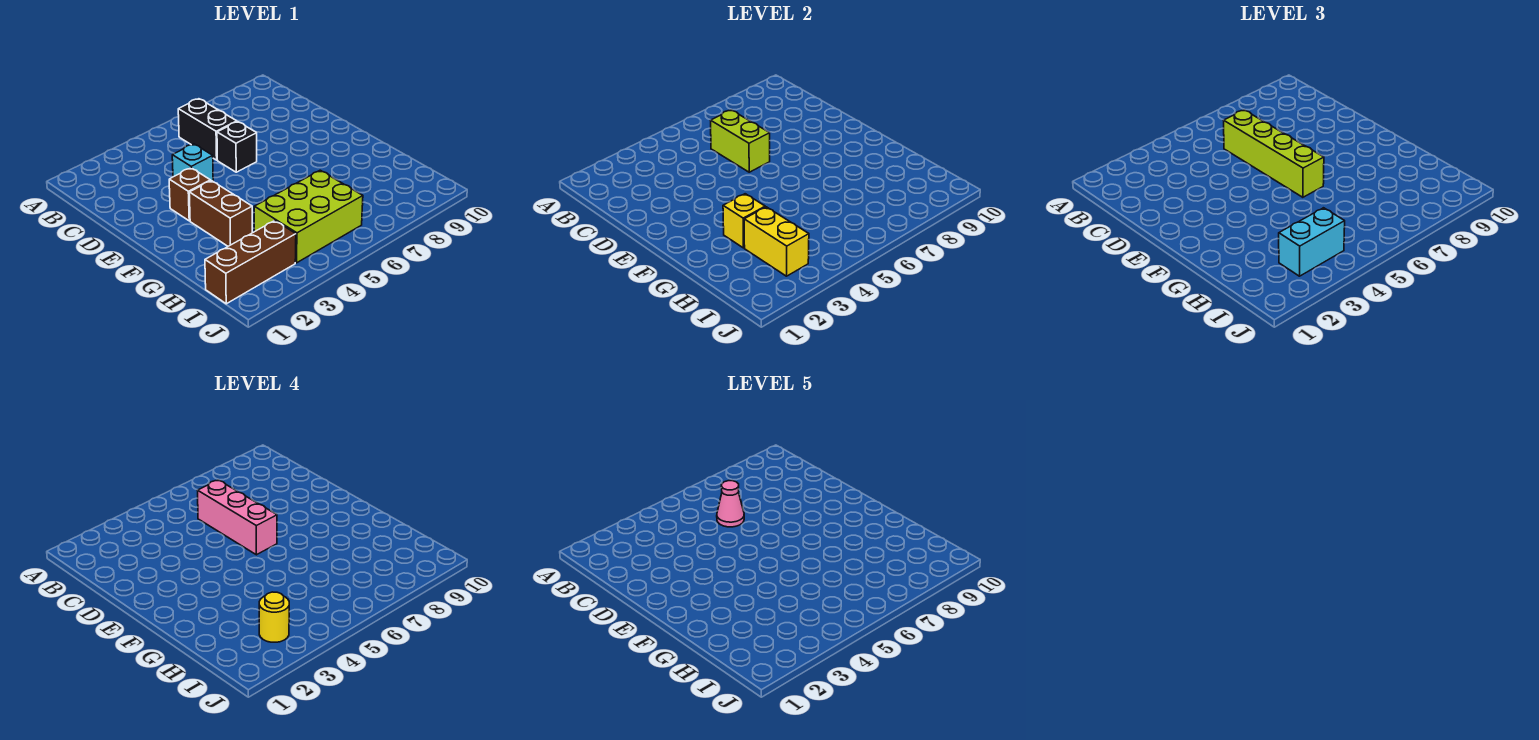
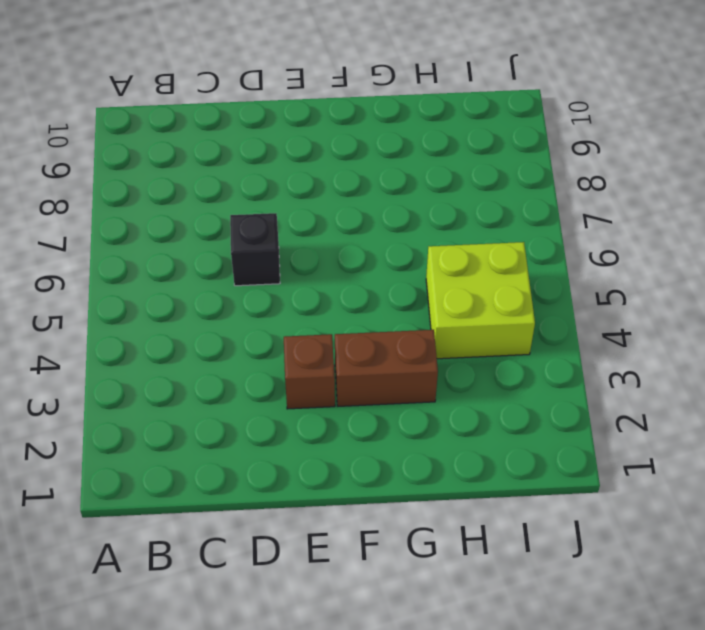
lime 2x2 brick [426,242,535,359] -> lime 2x3 brick [254,170,363,263]
none -> black 1x2 brick [178,99,237,160]
none -> cyan 1x1 brick [172,144,213,181]
none -> brown 1x3 brick [205,221,296,304]

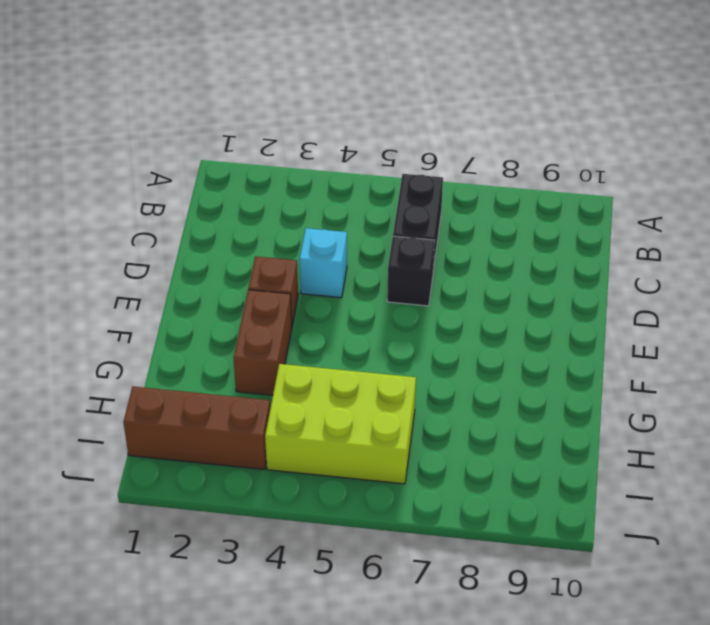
none -> lime 1x2 brick [711,110,770,172]
none -> yellow 1x1 brick [723,194,765,248]
none -> yellow 1x2 brick [744,207,809,276]

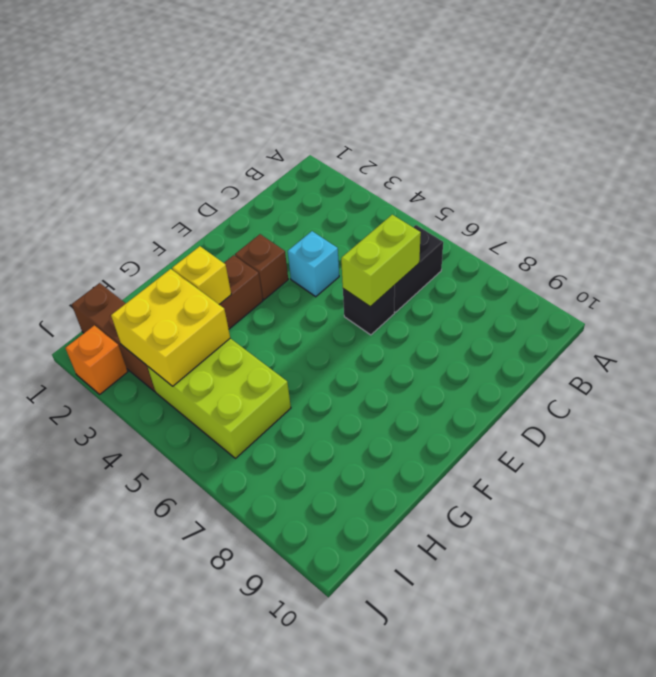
yellow 2x2 brick [111,269,230,386] -> yellow 1x2 brick [744,207,809,276]
orange 1x1 brick [65,325,128,394] -> none
none -> lime 1x4 brick [1224,110,1324,197]
none -> cyan 1x2 brick [1279,208,1345,276]
none -> pink 1x3 brick [198,480,277,555]

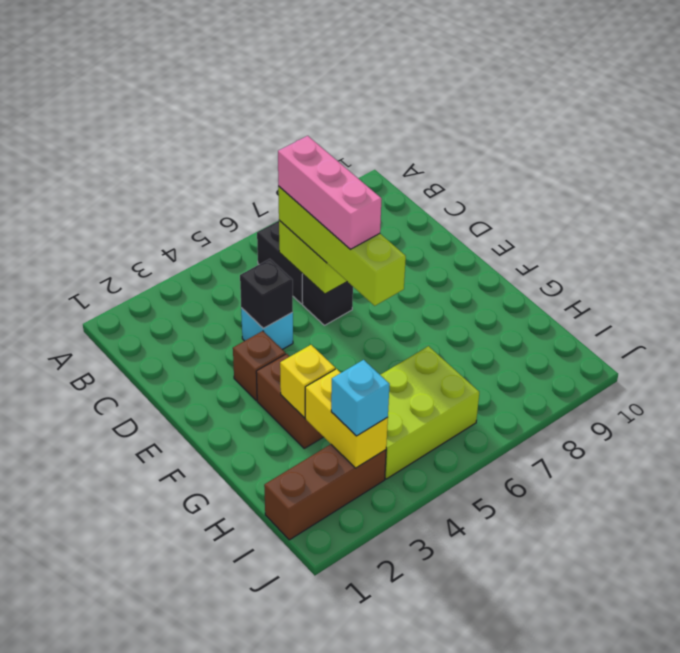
black 1x1 brick [240,259,293,328] -> none
cyan 1x1 brick [331,360,390,436] -> cyan 1x2 brick [1279,208,1345,276]
none -> yellow 1x1 round brick [259,592,289,642]
none -> pink 1x1 cone [717,481,744,527]

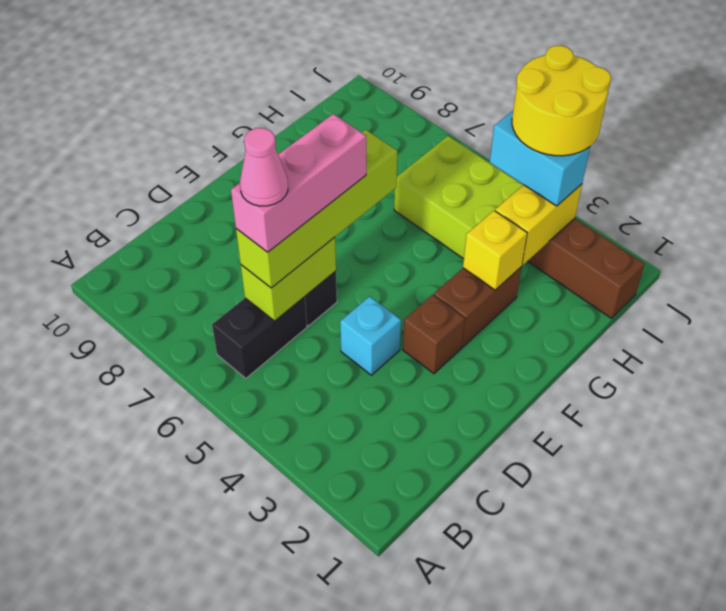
yellow 2x2 round brick [512,46,611,156] -> yellow 1x1 round brick [259,592,289,642]

